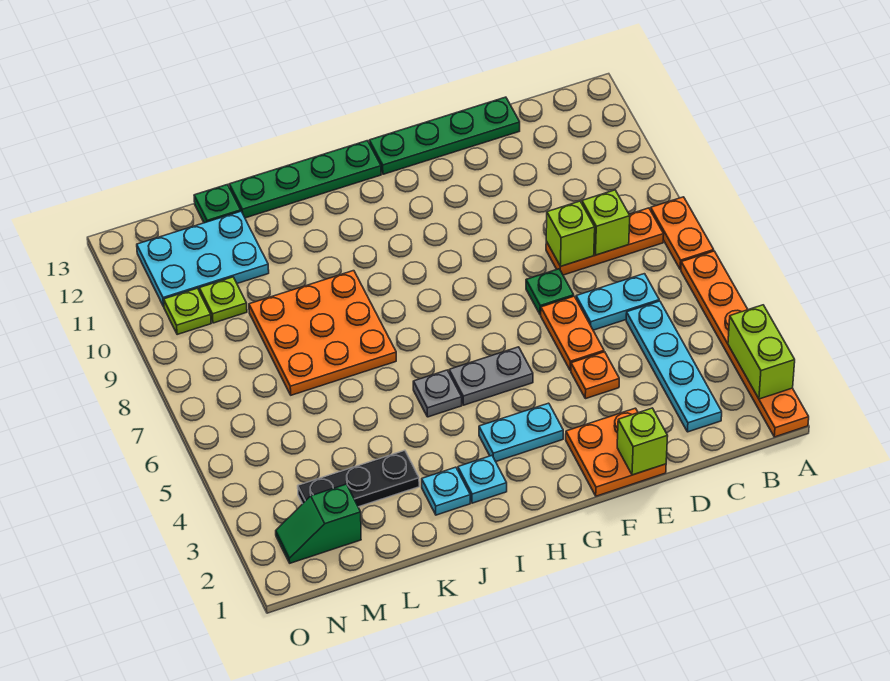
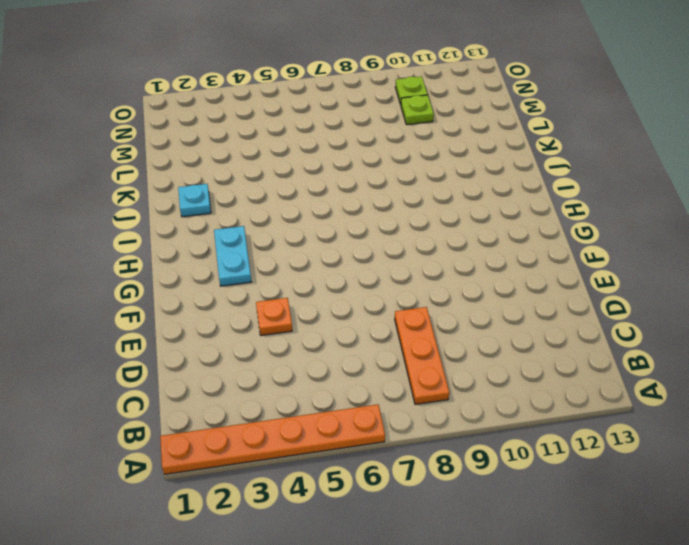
none -> orange 1x2 plate [651,197,714,270]
none -> cyan 1x4 plate [626,301,722,432]
none -> cyan 1x2 plate [576,274,659,330]

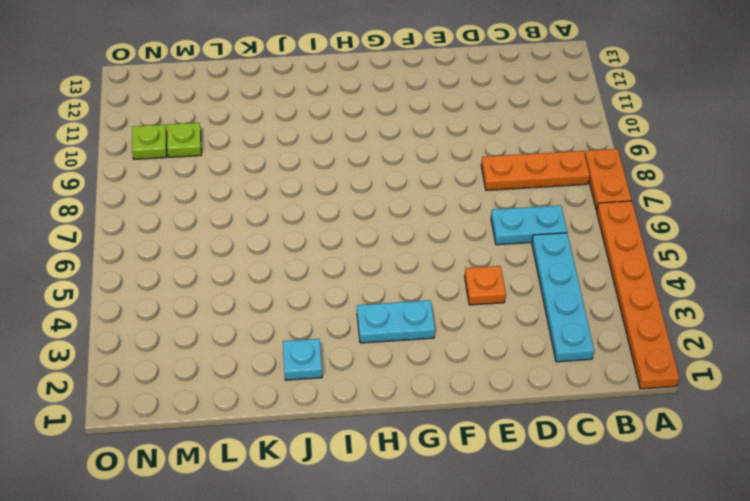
none -> green 1x4 plate [369,97,520,174]
none -> orange 2x2 plate [566,408,666,496]
none -> orange 1x2 plate [541,296,604,371]

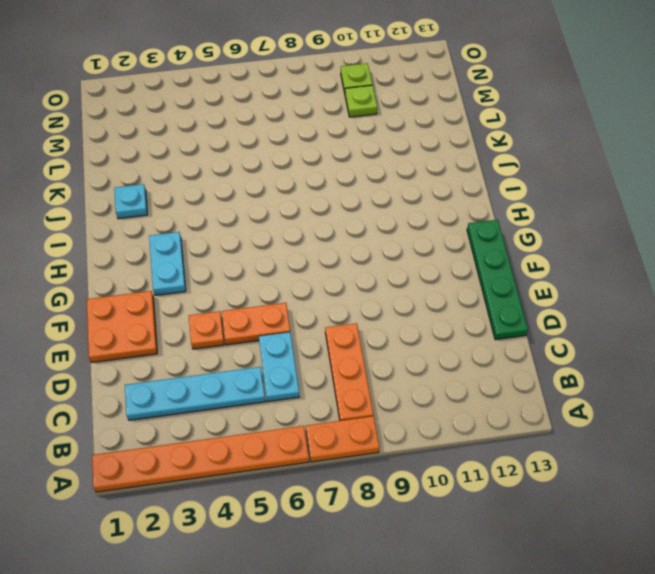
none -> green 1x1 plate [526,269,574,315]
none -> grey 1x2 plate [449,347,533,405]
none -> green 1x4 plate [229,141,381,218]

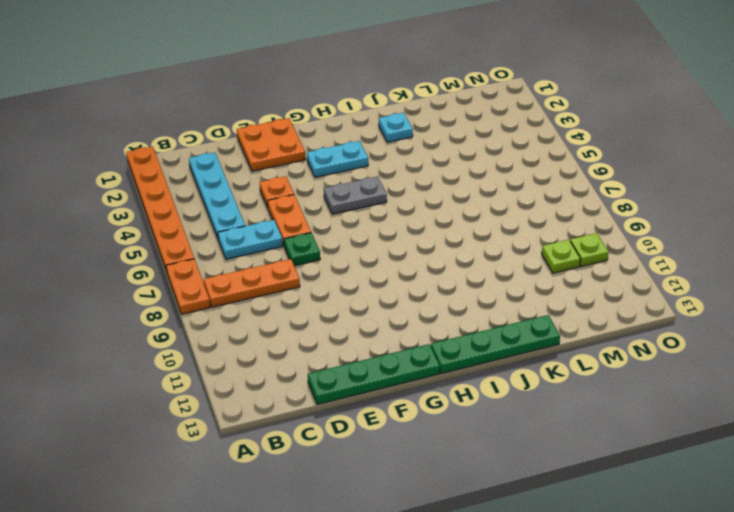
none -> cyan 1x1 plate [458,456,507,503]
none -> grey 1x1 plate [413,370,462,417]
none -> orange 3x3 plate [249,271,396,395]

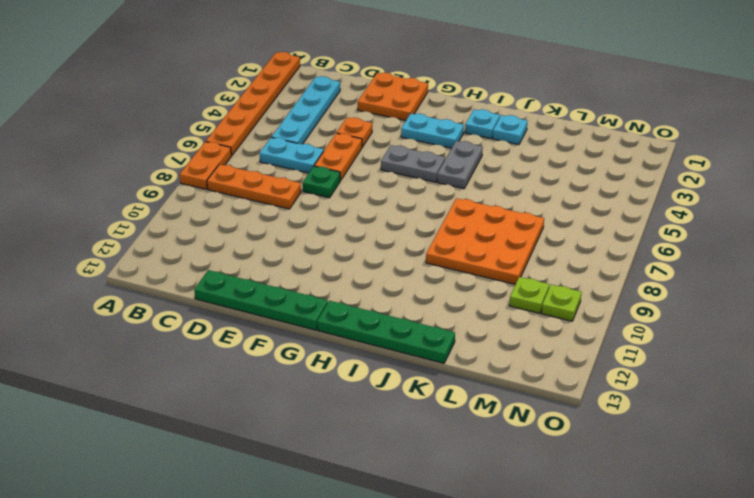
grey 1x2 plate [437,141,483,189] -> grey 1x1 plate [413,370,462,417]
none -> black 1x3 plate [298,450,419,507]
none -> cyan 2x3 plate [137,211,269,307]
none -> green 1x1 plate [194,185,241,223]

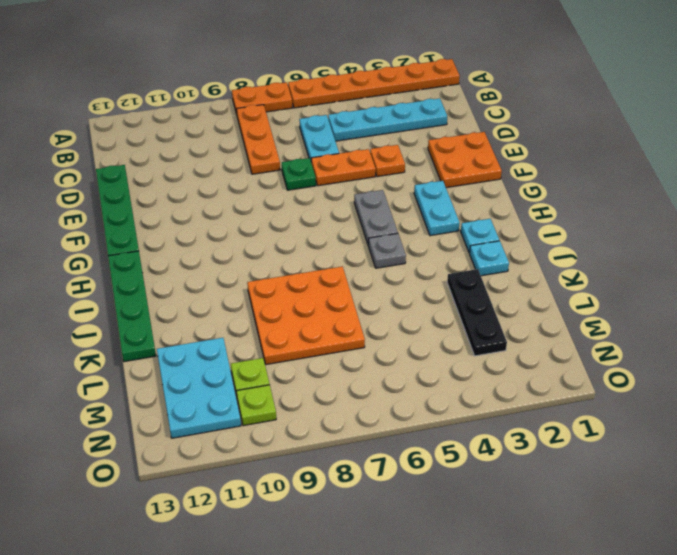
none -> green 1x1 plate [194,185,241,223]
none -> green 1x2 slope [276,484,361,563]
none -> lime 1x2 brick [728,305,795,399]

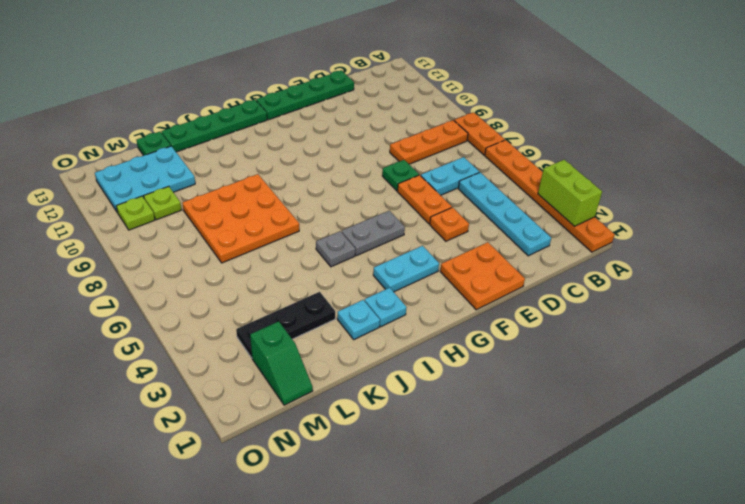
green 1x2 slope [250,321,313,405] -> green 1x2 slope turned to [276,484,361,563]
none -> lime 1x1 brick [582,190,630,255]
none -> lime 1x1 brick [546,201,595,266]
none -> lime 1x1 brick [617,408,668,475]

